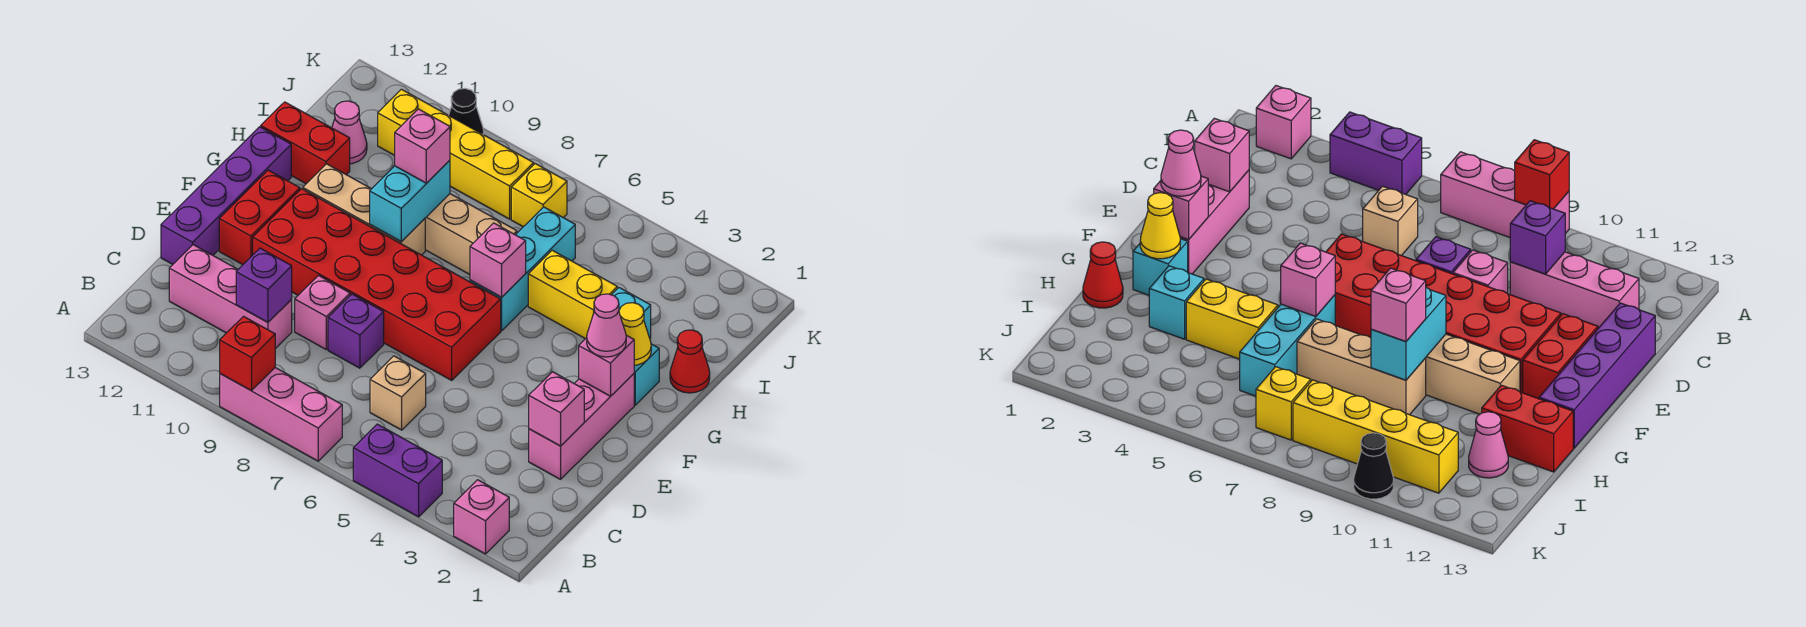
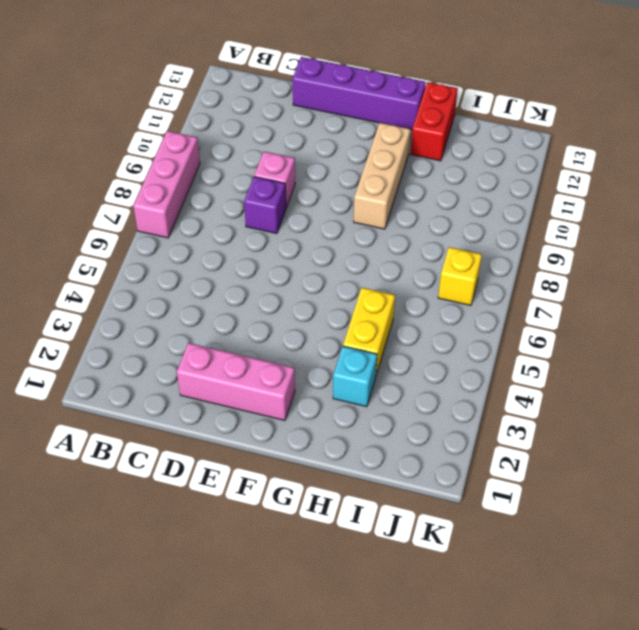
none -> pink 1x1 brick [454,480,509,554]
none -> purple 1x2 brick [353,424,442,517]
none -> tan 1x1 brick [370,356,426,430]
none -> pink 1x3 brick [169,245,292,349]

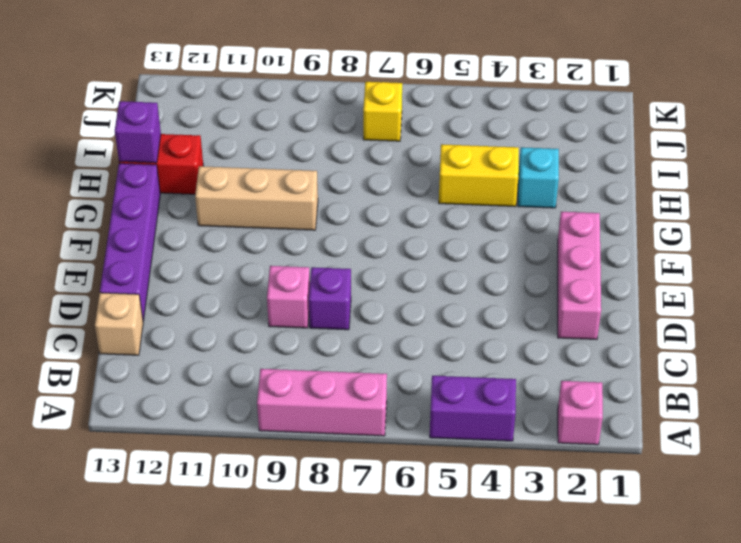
tan 1x1 brick [95,293,143,355] -> tan 1x1 brick moved to [370,356,426,430]
purple 1x1 brick [115,101,161,163] -> purple 1x1 brick moved to [236,248,292,322]
none -> pink 1x3 brick [169,245,292,349]
none -> red 2x6 brick [253,189,501,380]
none -> red 1x2 brick [219,170,300,265]
none -> cyan 1x1 brick [634,344,659,405]

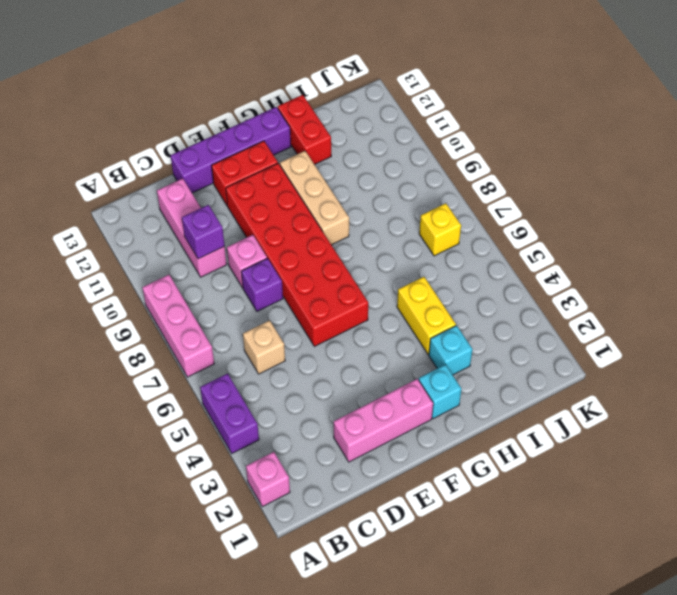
none -> cyan 1x3 brick [470,207,575,331]
none -> red 1x1 cone [670,330,710,393]
none -> tan 1x3 brick [425,194,517,274]
none -> pink 1x1 cone [332,101,367,164]

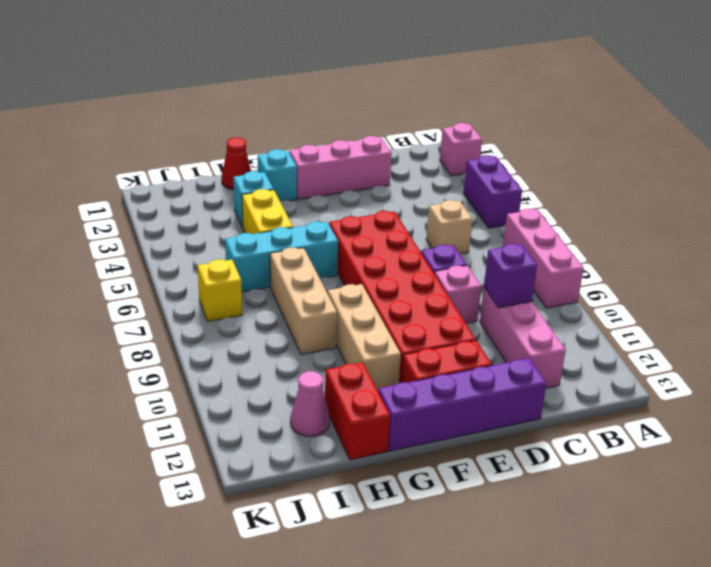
none -> yellow 1x4 brick [378,89,534,219]
none -> black 1x1 cone [449,88,484,135]
none -> red 1x1 brick [220,316,275,391]
none -> pink 1x1 brick [529,372,584,446]

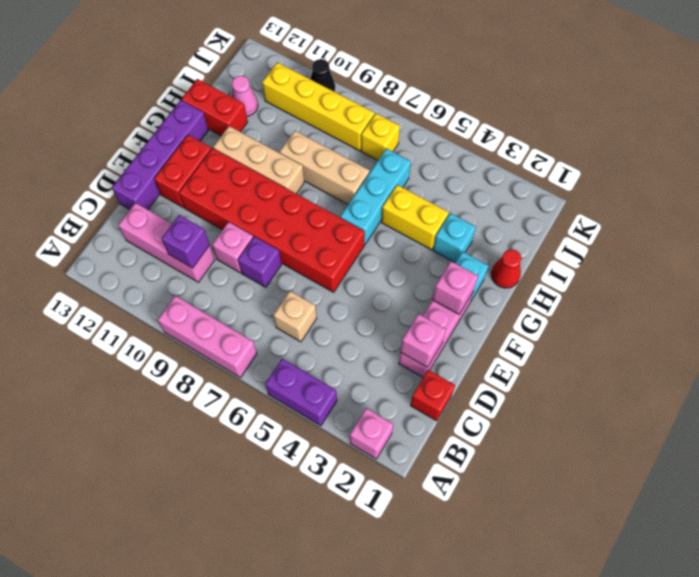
red 1x1 brick [410,370,455,421] -> red 1x1 brick moved to [220,316,275,391]
none -> yellow 1x1 cone [619,303,651,365]
none -> pink 1x1 brick [470,223,526,297]
none -> cyan 1x2 brick [370,160,450,242]
none -> pink 1x1 cone [587,294,626,357]

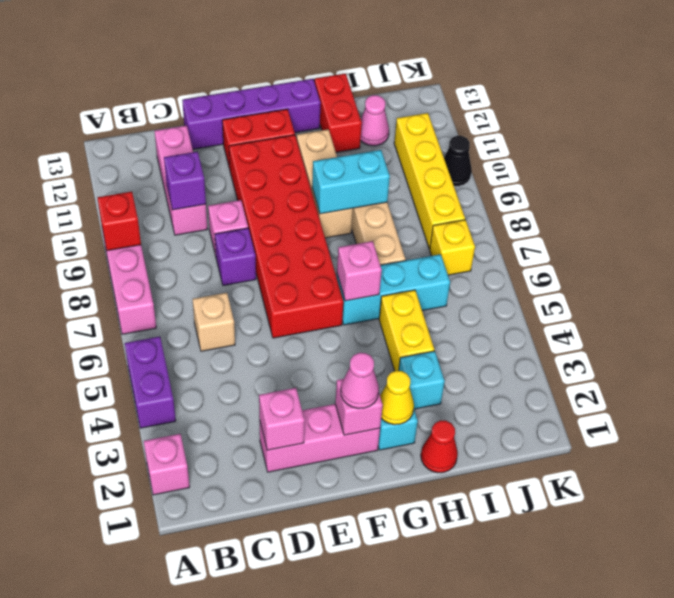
none -> pink 1x1 brick [395,109,450,183]

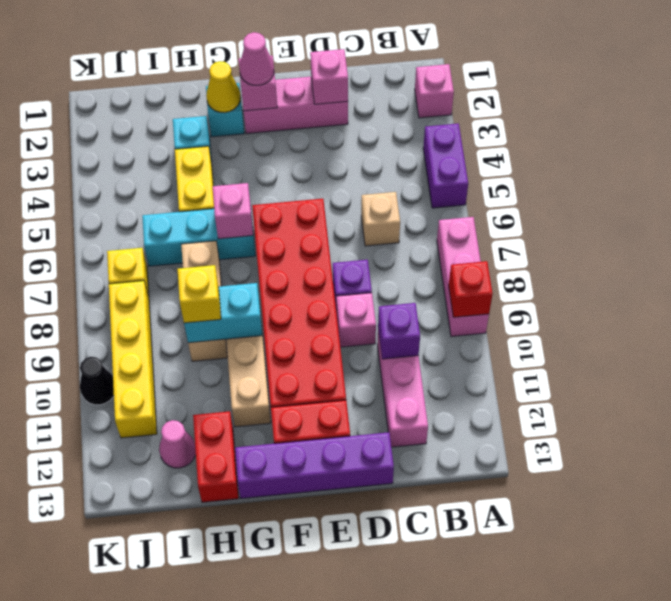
yellow 1x1 brick [177,265,221,323] -> pink 1x1 brick [395,109,450,183]
none -> red 1x1 cone [670,330,710,393]

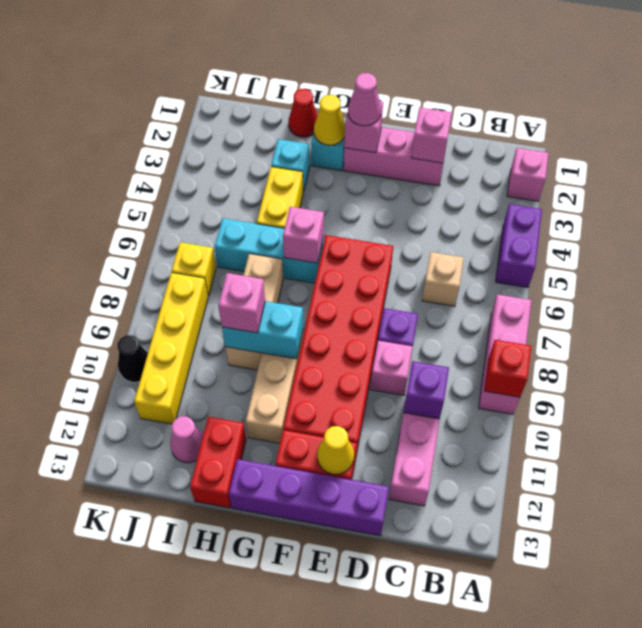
yellow 1x1 cone [317,426,354,474] -> none

